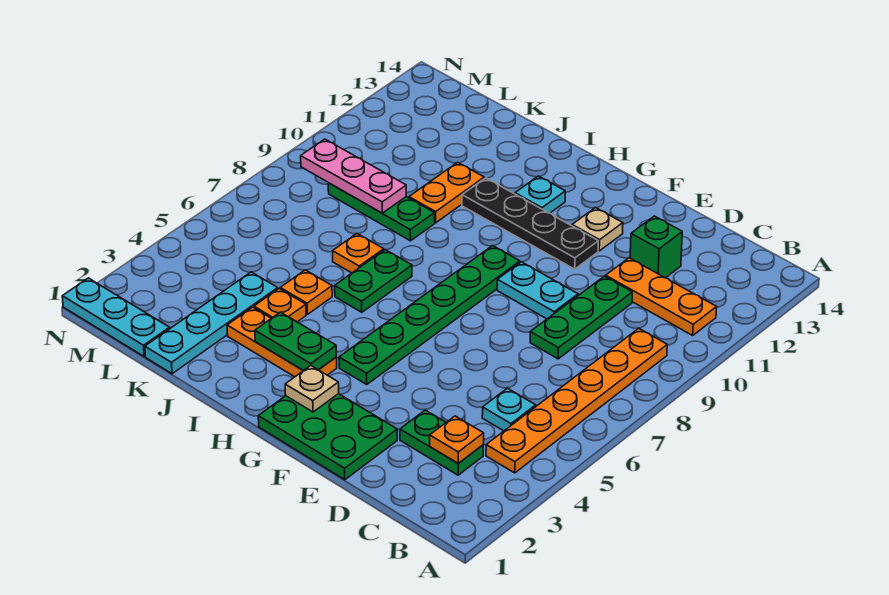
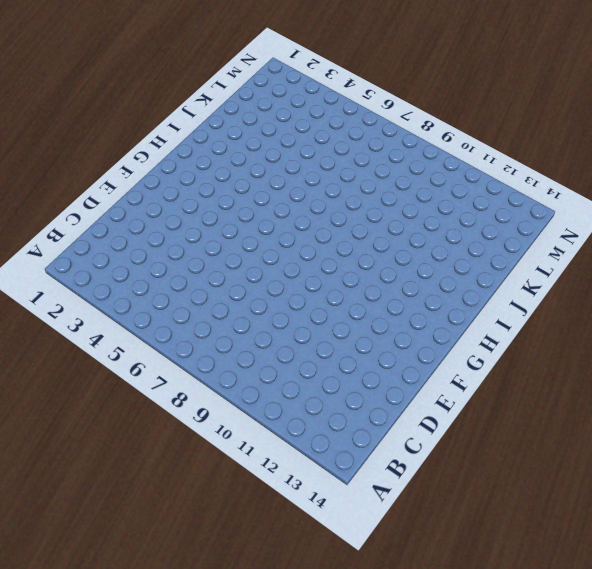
none -> orange 1x6 plate [486,328,667,473]
none -> orange 1x3 plate [605,258,717,335]
none -> green 1x2 plate [400,410,483,475]

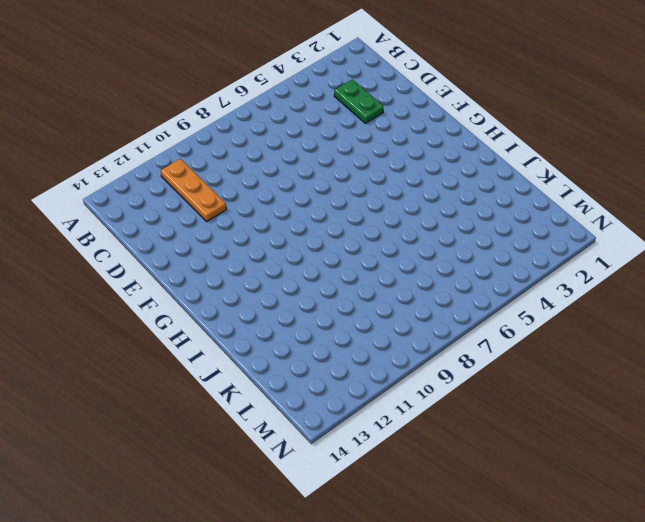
none -> orange 1x6 plate [486,328,667,473]
none -> cyan 1x1 plate [482,388,536,431]
none -> green 1x3 plate [530,276,632,359]

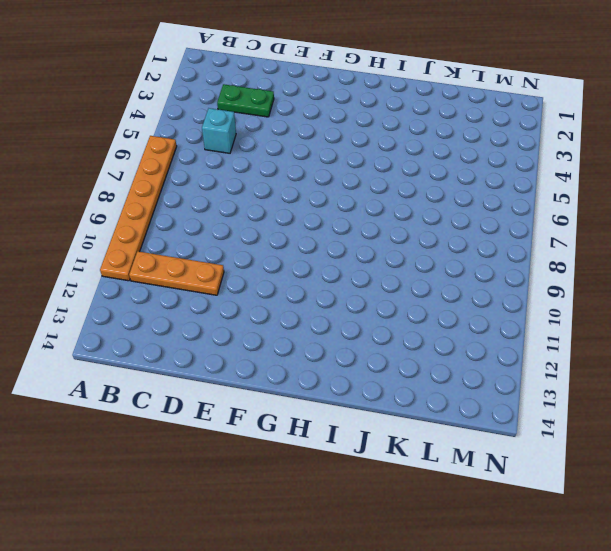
orange 1x6 plate [100,136,177,281] -> orange 1x6 plate moved to [486,328,667,473]
cyan 1x1 brick [202,108,236,153] -> cyan 1x1 plate [482,388,536,431]
none -> green 1x3 plate [530,276,632,359]
none -> green 1x1 brick [630,216,682,278]
none -> green 2x3 plate [258,394,397,480]

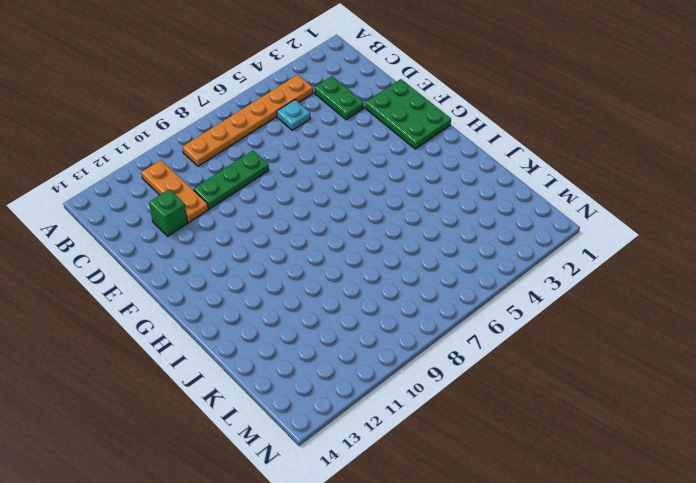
none -> cyan 1x2 plate [497,262,578,319]
none -> black 1x4 plate [462,178,598,269]
none -> tan 1x1 plate [572,208,623,251]

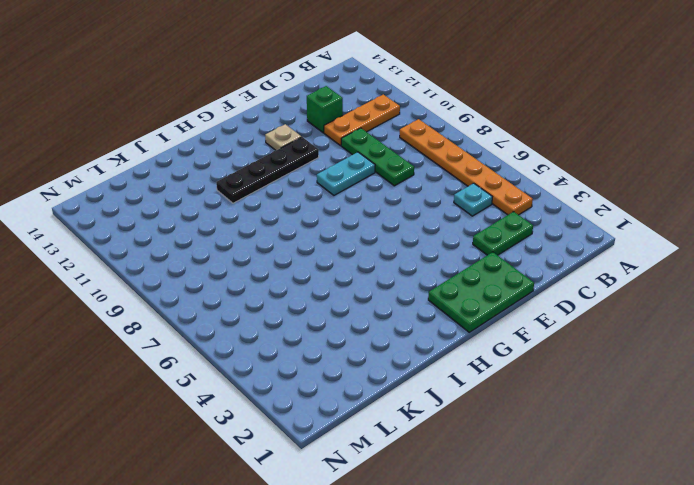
none -> green 1x6 plate [339,246,520,384]
none -> orange 1x3 plate [227,307,337,377]
none -> cyan 1x1 plate [515,176,565,213]

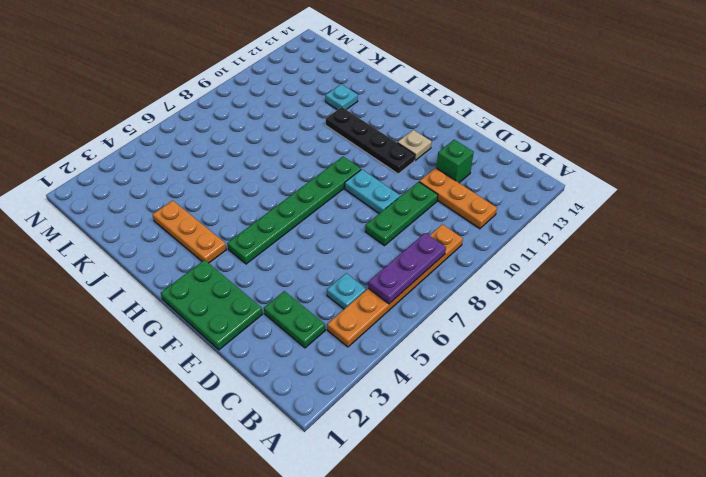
purple 1x3 plate [368,233,446,304] -> none
cyan 1x1 plate [325,84,358,110] -> cyan 1x1 plate moved to [515,176,565,213]
none -> green 1x2 plate [335,250,412,312]
none -> orange 1x1 plate [254,289,306,322]
none -> orange 1x1 plate [280,270,332,314]

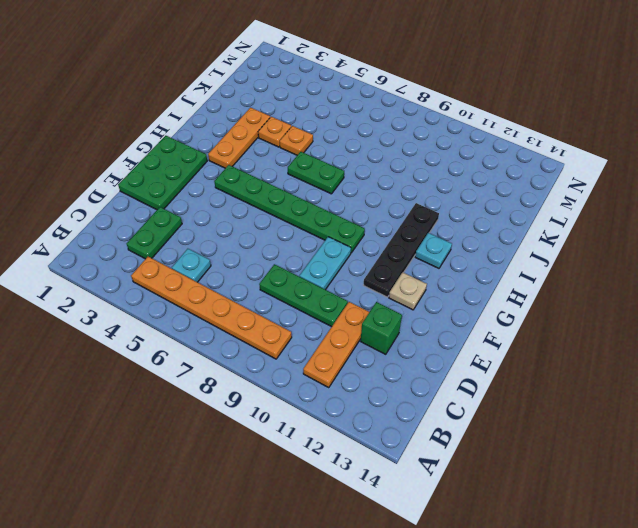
none -> orange 1x1 plate [333,234,384,273]
none -> green 1x3 plate [328,183,435,241]
none -> orange 1x2 plate [409,162,484,223]

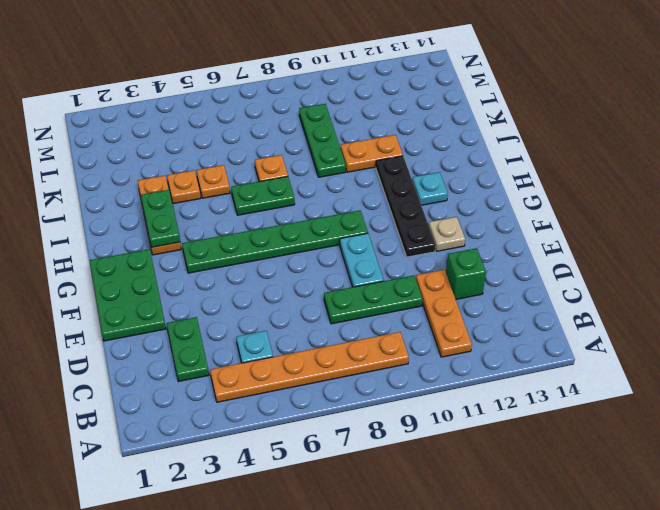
none -> cyan 1x4 plate [145,272,278,374]
none -> cyan 1x3 plate [62,278,170,356]
none -> orange 1x1 plate [430,416,484,463]

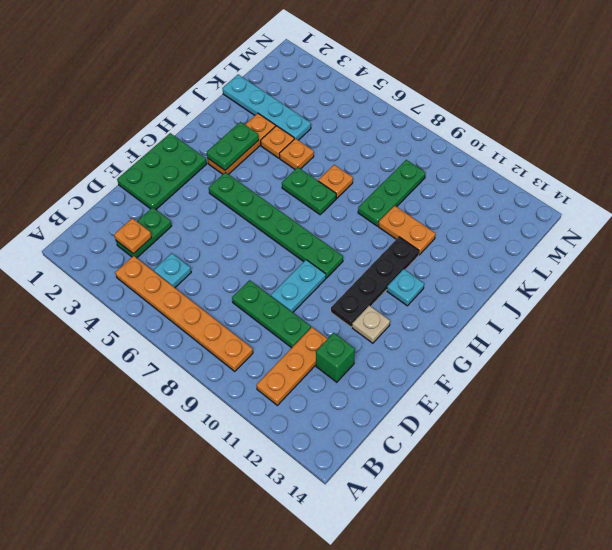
none -> cyan 1x3 plate [62,278,170,356]
none -> tan 1x1 plate [285,366,339,412]
none -> pink 1x3 plate [301,139,406,213]

